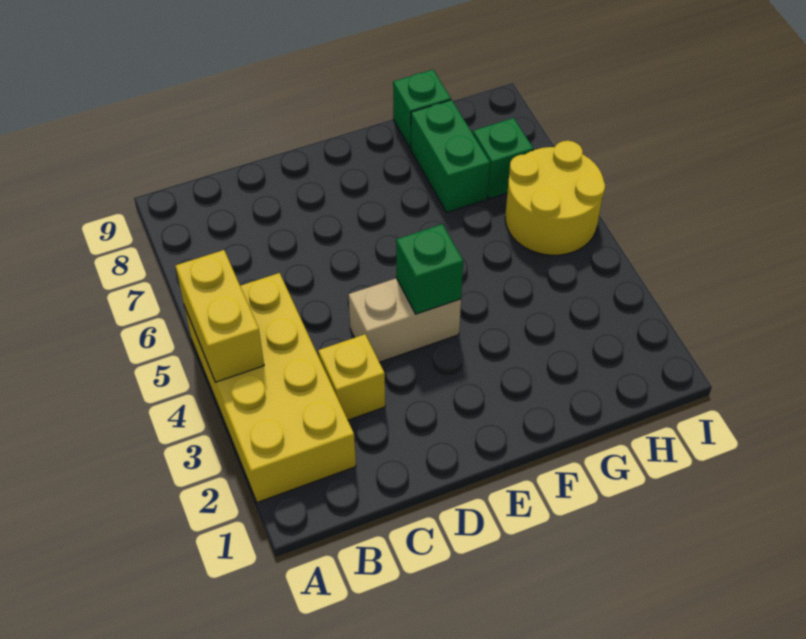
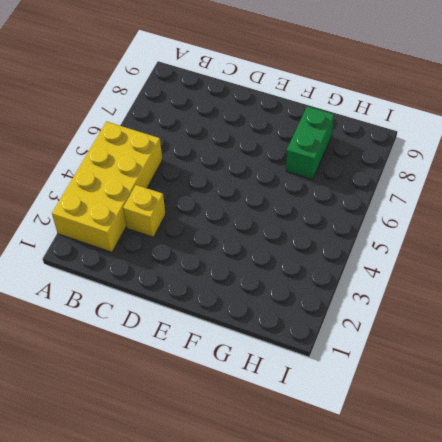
none -> tan 1x2 brick [349,278,461,362]
none -> green 1x1 brick [393,70,451,148]

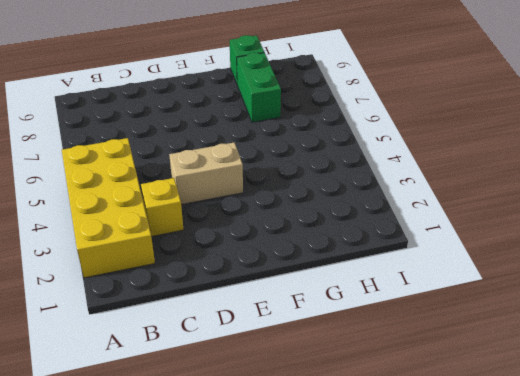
none -> yellow 2x2 round brick [505,141,605,255]
none -> green 1x1 brick [473,118,533,199]

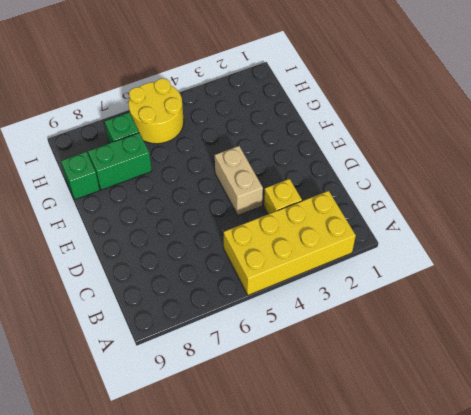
none -> yellow 1x2 brick [176,250,264,382]
none -> green 1x1 brick [396,224,463,314]

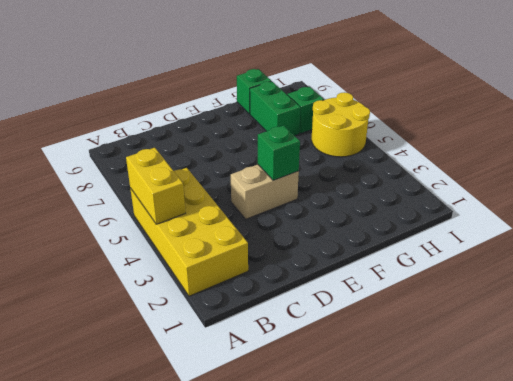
none -> yellow 1x1 brick [318,334,385,420]

